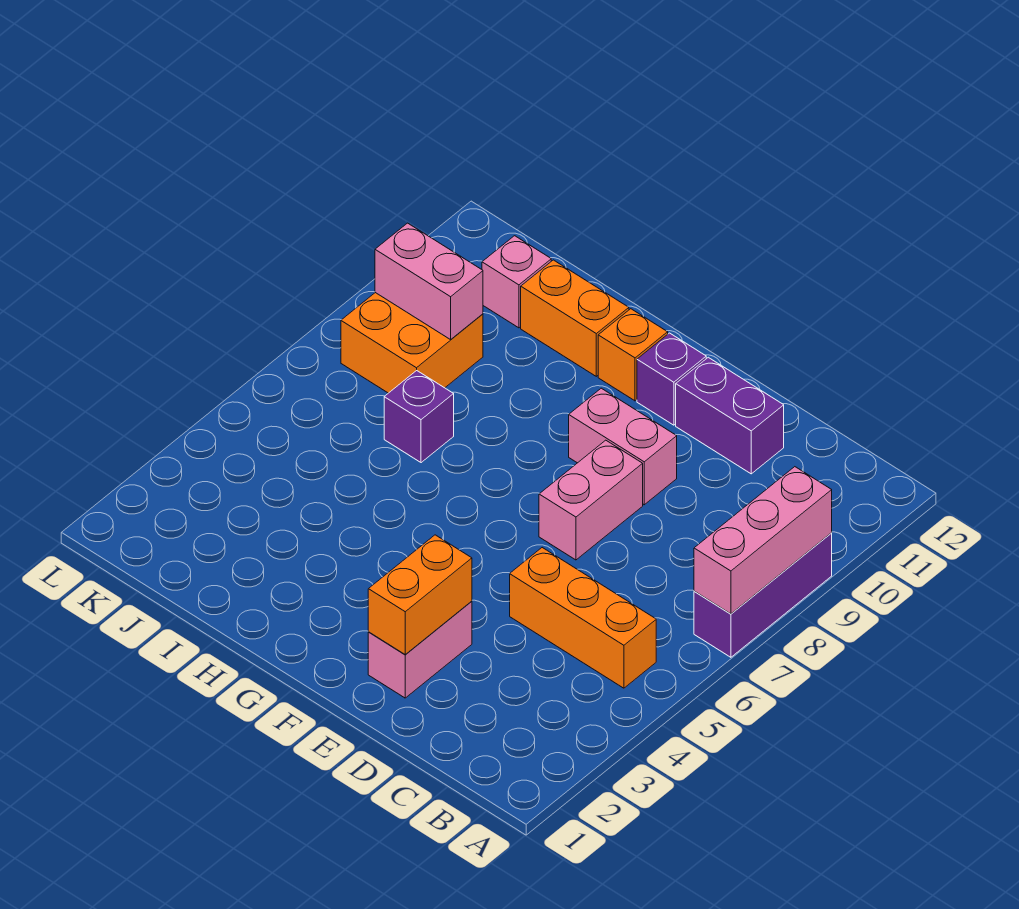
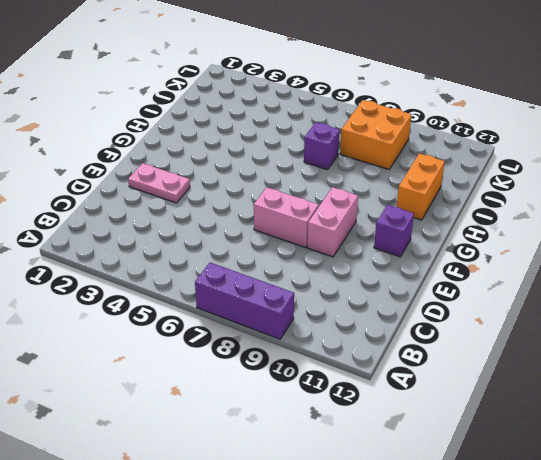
pink 1x2 plate [128,163,190,203] -> pink 1x2 brick [368,601,472,698]
none -> orange 1x3 brick [510,548,656,688]
none -> purple 1x2 brick [676,357,784,474]
none -> orange 1x1 brick [598,309,668,401]

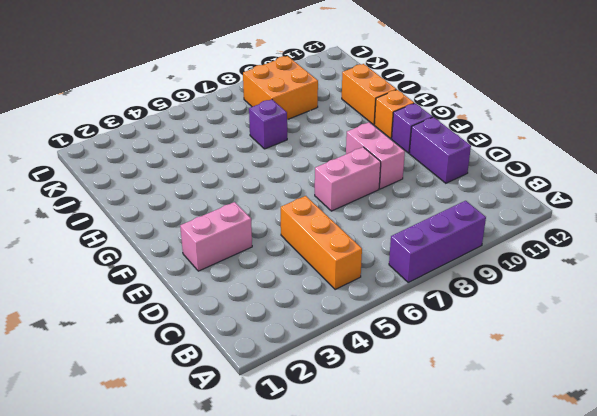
none -> pink 1x1 brick [482,236,551,328]
none -> pink 1x3 brick [694,467,832,614]
none -> orange 1x2 brick [368,535,472,654]

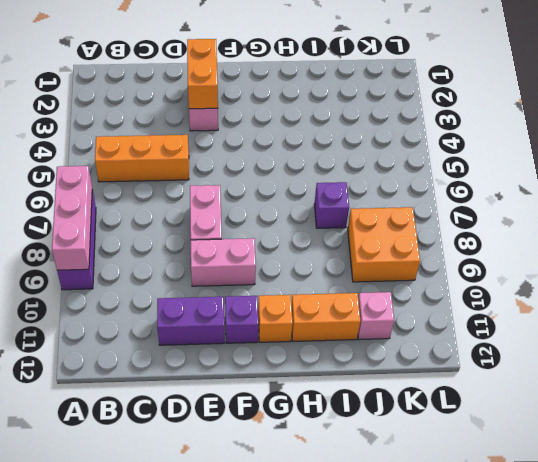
none -> pink 1x2 brick [375,223,483,340]

